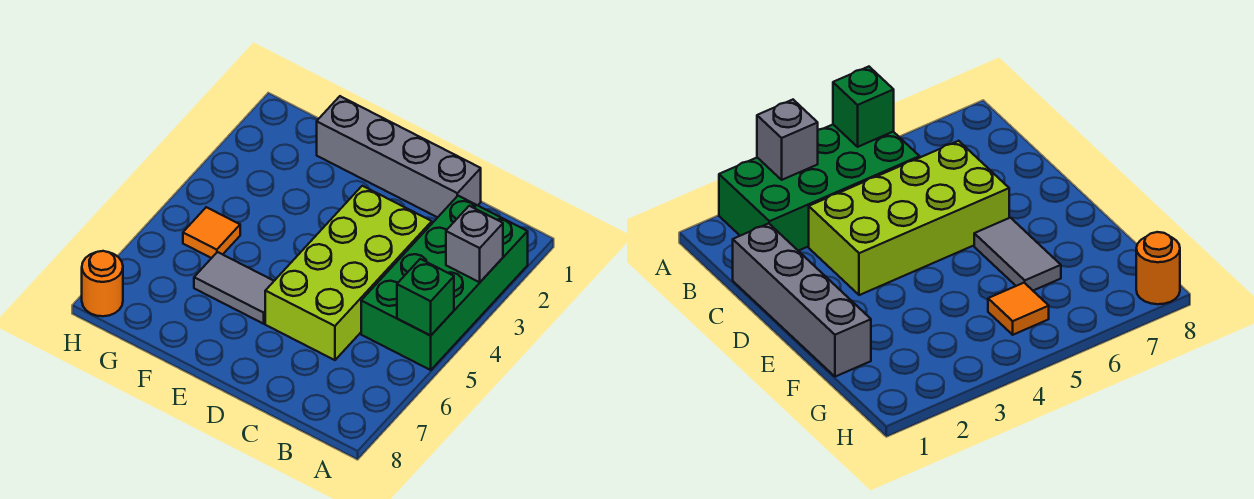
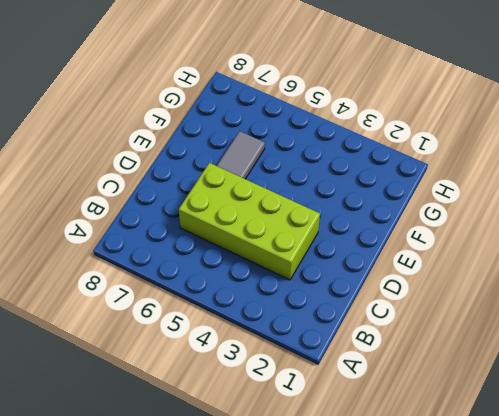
none -> green 2x4 brick [361,196,528,370]
none -> grey 1x4 brick [317,96,481,217]

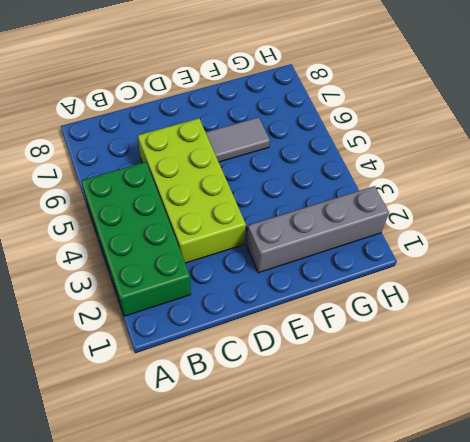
grey 1x4 brick [246,186,389,273] -> grey 1x4 brick moved to [317,96,481,217]
none -> orange 1x1 tile [183,207,240,258]
none -> orange 1x1 round brick [82,251,123,316]

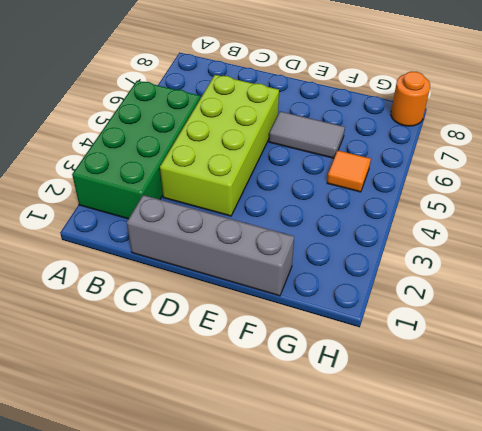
none -> grey 1x1 brick [446,206,503,282]
none -> green 1x1 brick [397,259,454,336]

